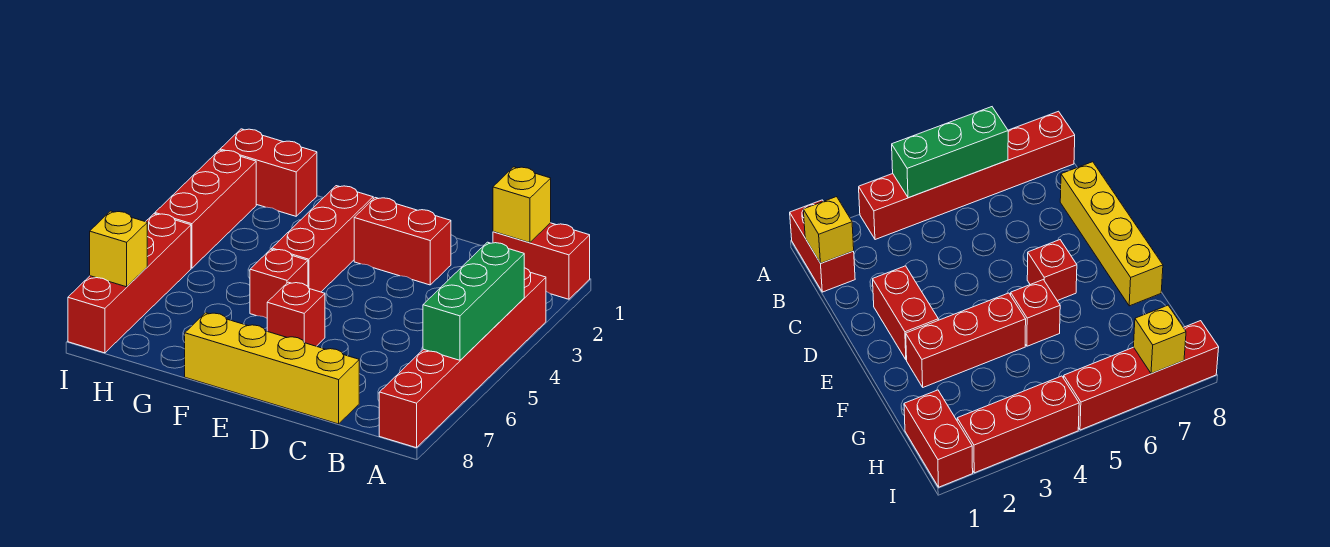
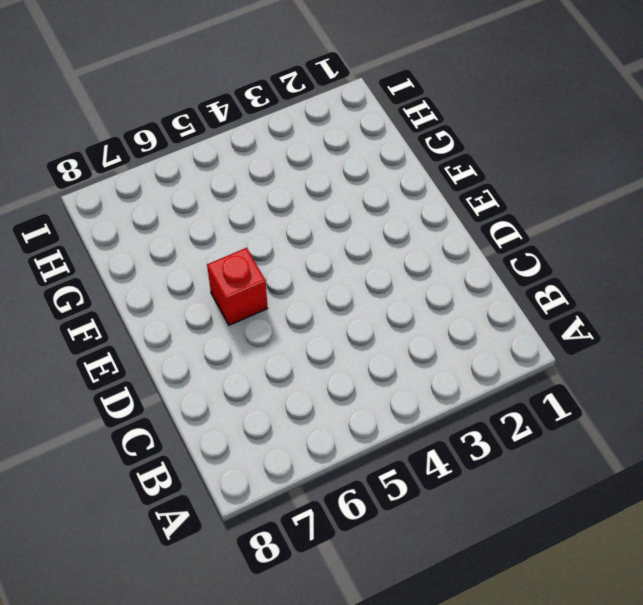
none -> red 1x2 brick [493,223,590,299]
none -> red 1x6 brick [379,268,546,448]
none -> yellow 1x4 brick [185,313,359,424]

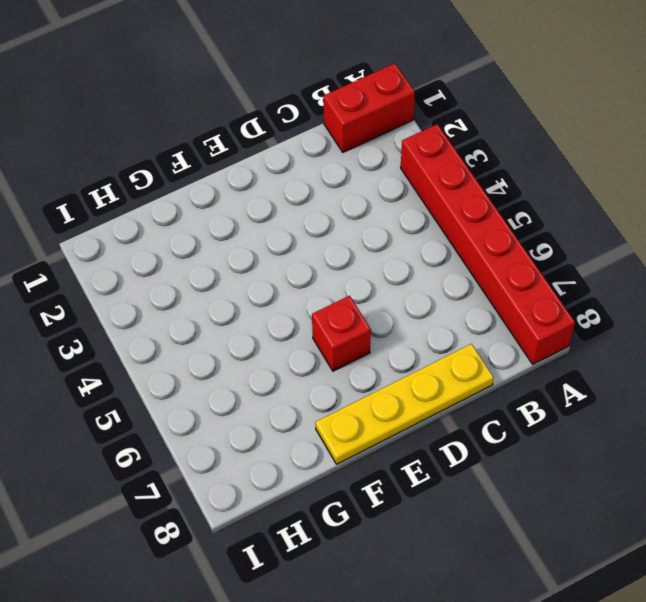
yellow 1x4 plate [315,344,494,464] -> yellow 1x4 brick [185,313,359,424]
none -> red 1x2 brick [354,198,451,285]
none -> red 1x3 brick [272,186,373,292]
none -> red 1x1 brick [250,249,308,318]

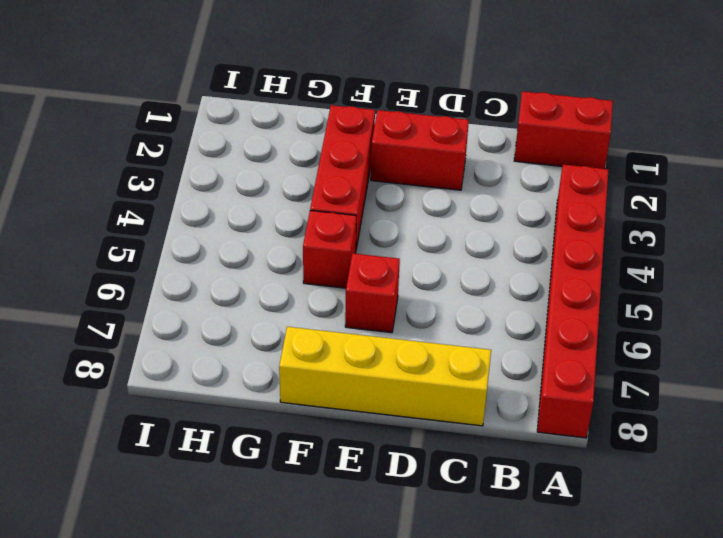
none -> red 1x2 brick [220,129,317,216]
none -> red 1x3 brick [155,150,256,268]
none -> red 1x4 brick [68,214,191,353]

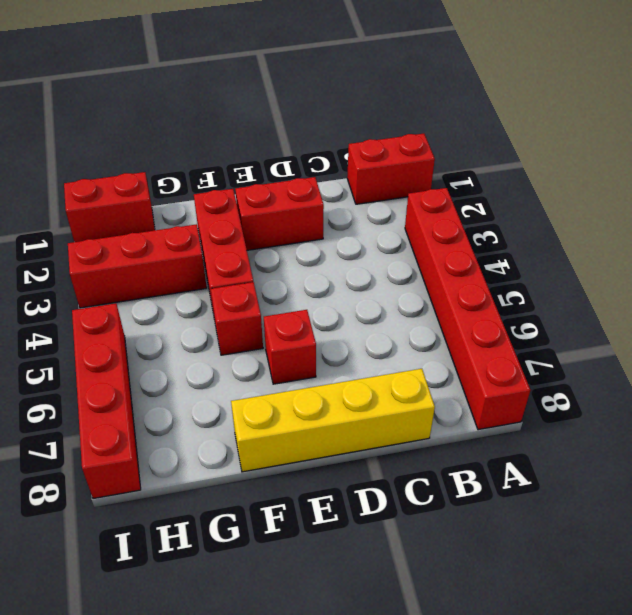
red 1x3 brick [68,224,207,308] -> red 1x3 brick turned to [155,150,256,268]
none -> green 1x3 brick [423,242,524,360]
none -> yellow 1x1 brick [493,167,551,243]
none -> yellow 1x1 brick [90,211,147,287]

